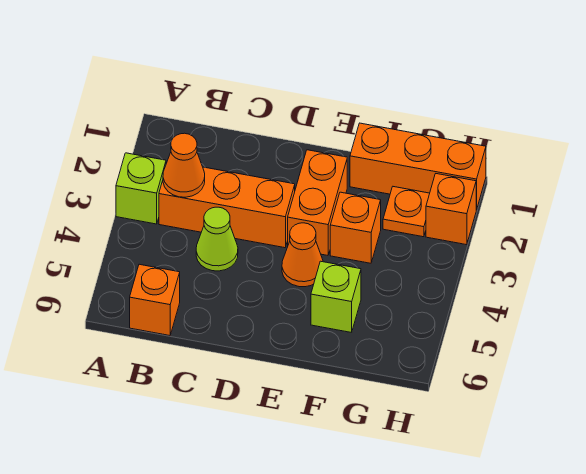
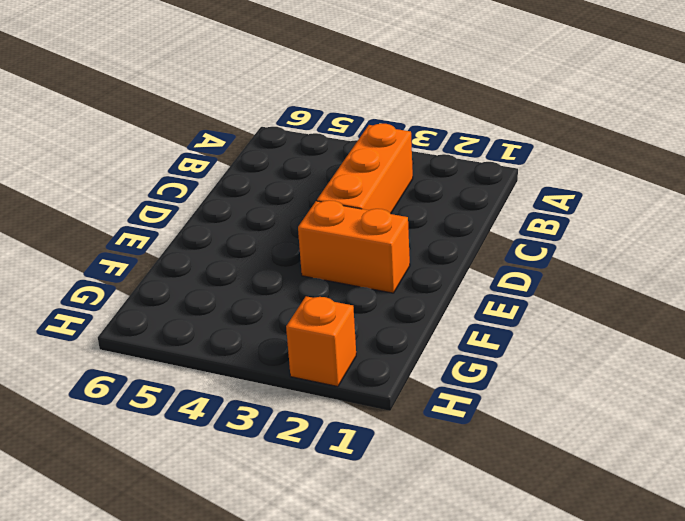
none -> lime 1x1 brick [116,153,166,224]
none -> orange 1x1 brick [130,264,180,336]
none -> lime 1x1 cone [196,207,238,271]

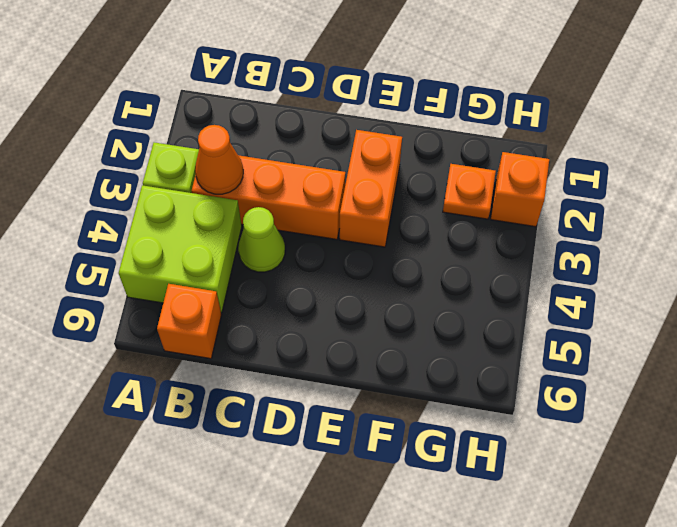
lime 2x2 brick [119,185,242,313] -> none
none -> orange 1x1 cone [282,223,323,287]
none -> orange 1x3 brick [350,123,486,210]
none -> orange 1x1 brick [330,192,381,263]

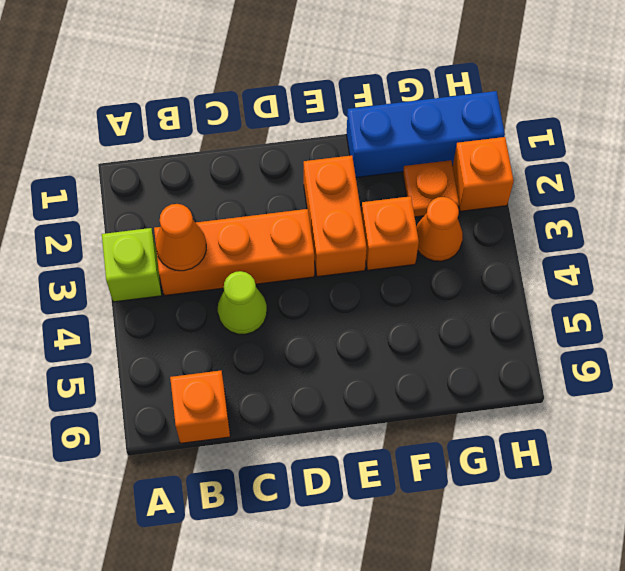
blue 1x3 brick [347,91,505,177] -> orange 1x3 brick [350,123,486,210]
orange 1x1 cone [416,197,463,261] -> orange 1x1 cone moved to [282,223,323,287]
none -> lime 1x1 brick [311,261,361,333]

